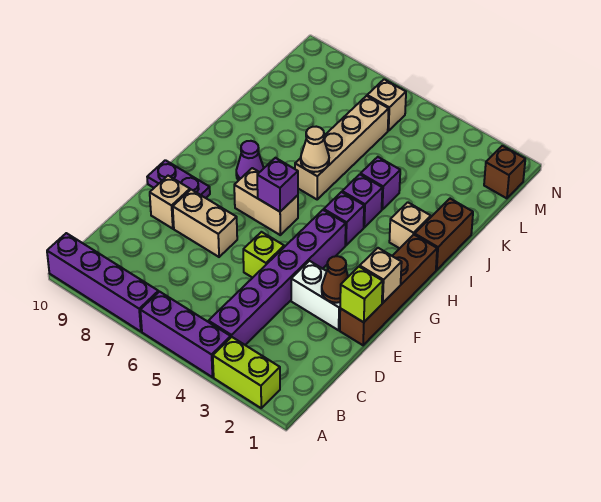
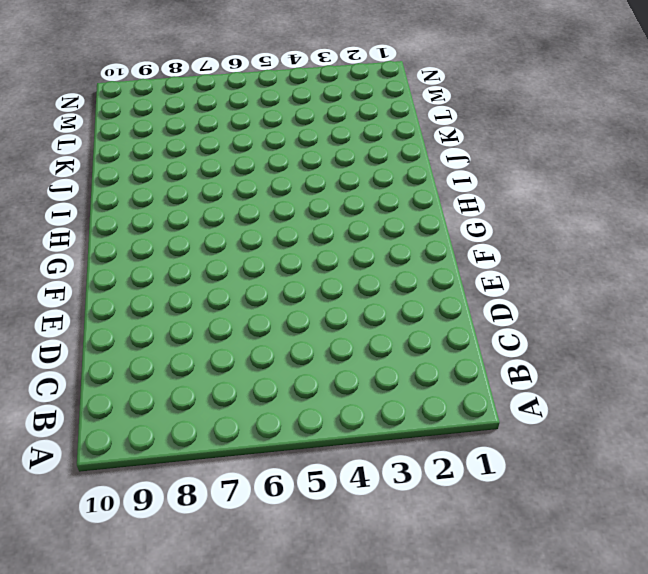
none -> lime 1x2 brick [213,337,280,408]
none -> purple 1x3 brick [140,292,231,377]
none -> purple 1x4 brick [47,233,158,332]

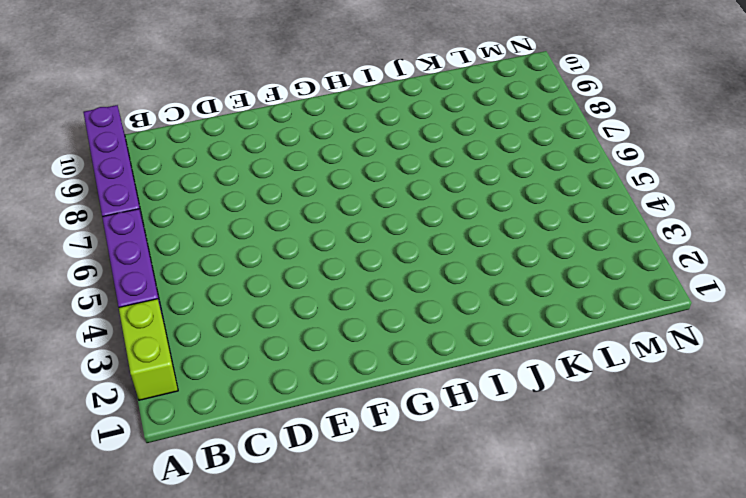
none -> purple 1x6 brick [208,210,346,345]
none -> brown 1x4 brick [340,235,437,345]
none -> white 1x2 brick [291,261,340,330]

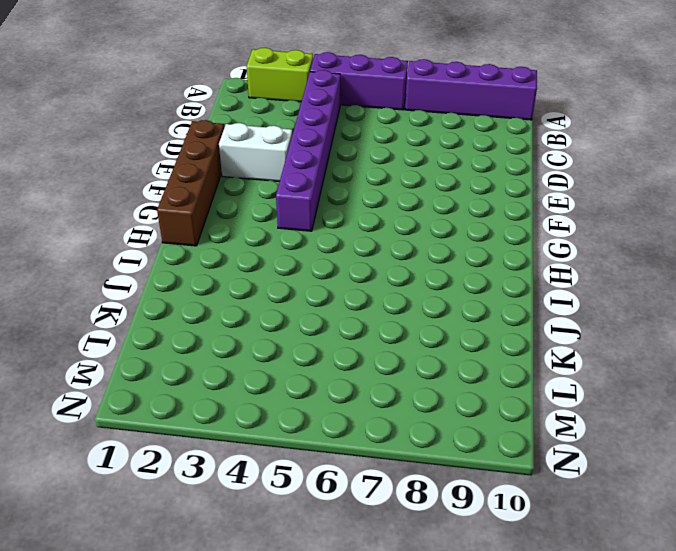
none -> lime 1x1 brick [243,232,284,278]
none -> tan 1x2 brick [173,190,237,257]
none -> tan 1x1 brick [150,176,190,229]

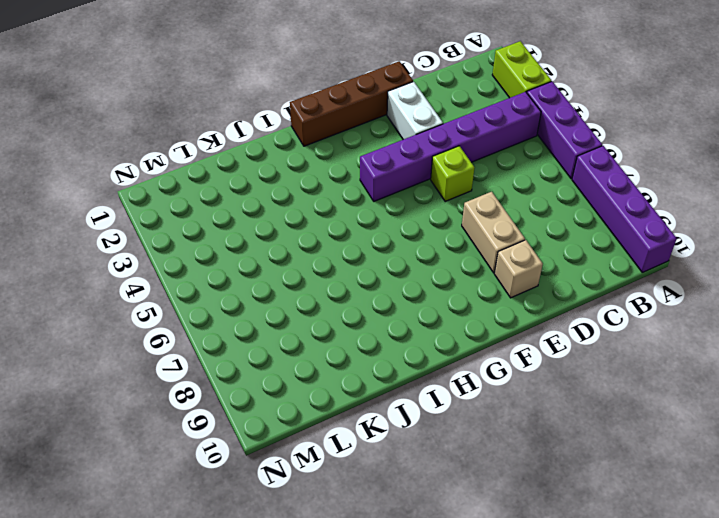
none -> purple 1x2 plate [147,160,210,198]
none -> tan 1x2 brick [234,168,298,235]
none -> purple 1x1 brick [324,192,364,245]

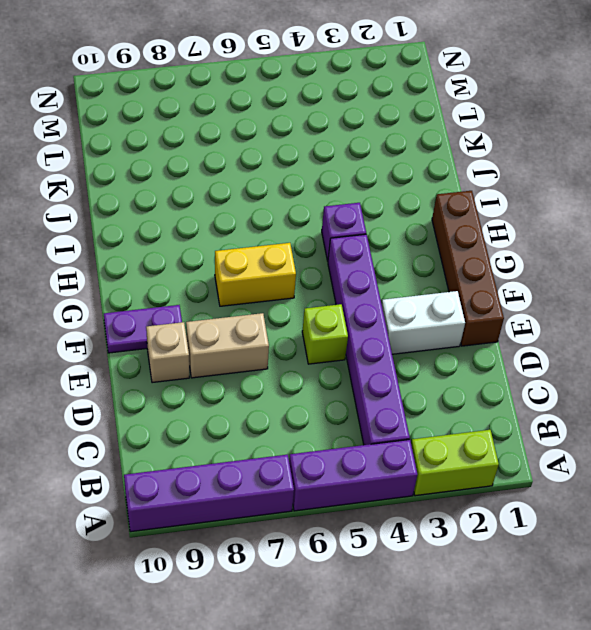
yellow 1x2 brick [215,243,296,306] -> tan 1x2 brick [234,168,298,235]
none -> purple 1x1 cone [236,141,264,181]
none -> brown 1x2 brick [415,199,473,270]
none -> tan 1x1 brick [389,202,431,248]

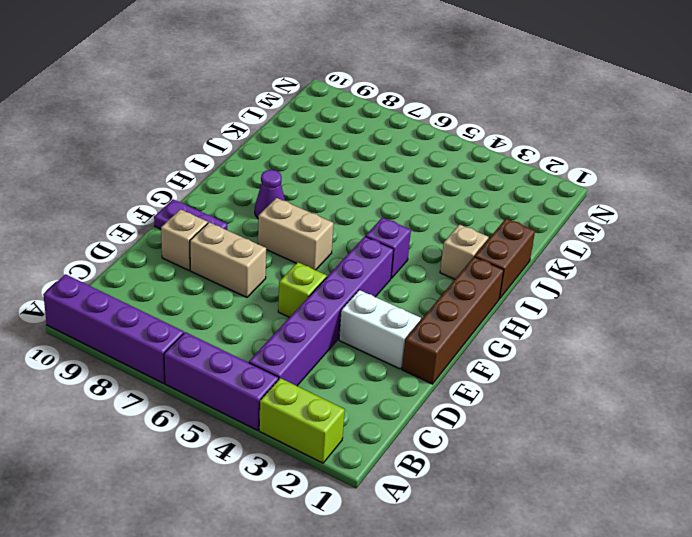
none -> purple 1x1 brick [342,174,382,227]
none -> tan 1x4 brick [295,96,389,199]
none -> purple 1x1 brick [360,157,400,209]

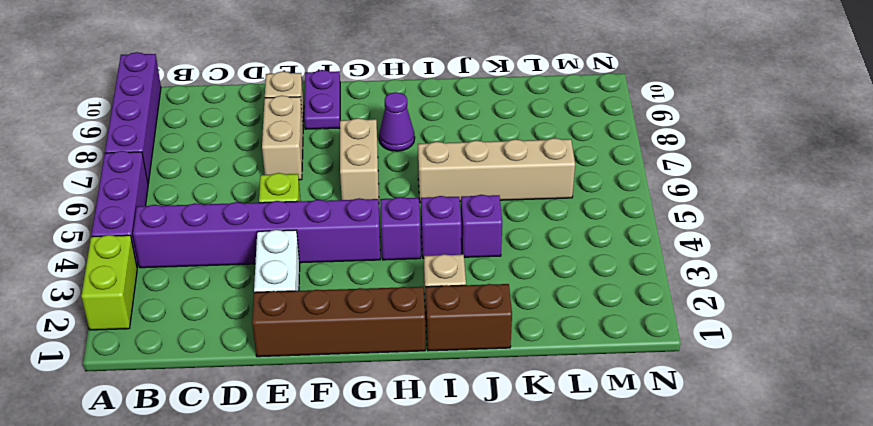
none -> brown 1x1 brick [484,146,525,198]
none -> tan 1x1 brick [367,79,406,131]
none -> lime 1x1 brick [340,267,383,322]

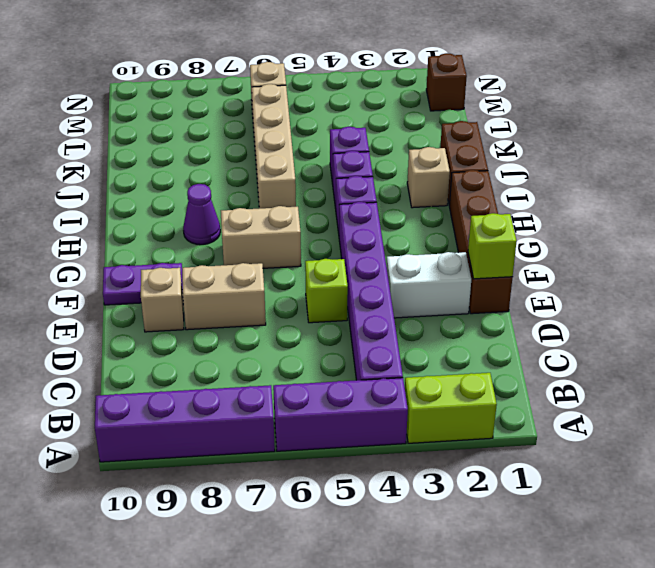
none -> brown 1x1 cone [322,256,348,303]
none -> tan 1x1 brick [360,248,402,303]
none -> purple 1x1 brick [257,158,298,212]

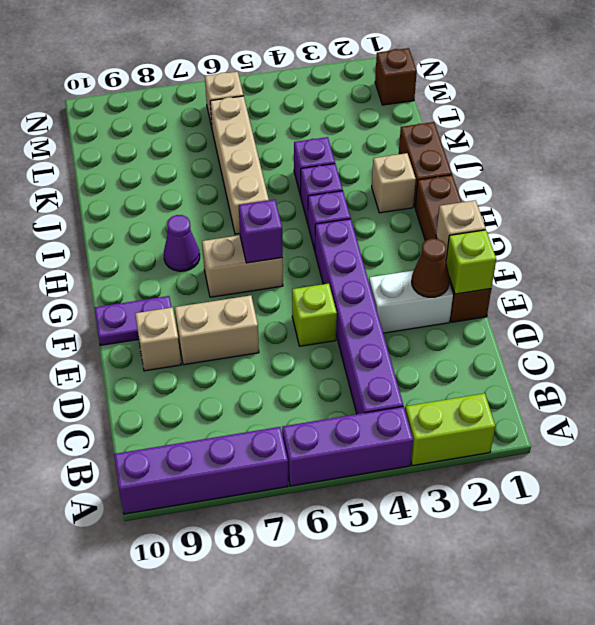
none -> tan 1x1 cone [301,127,329,172]

